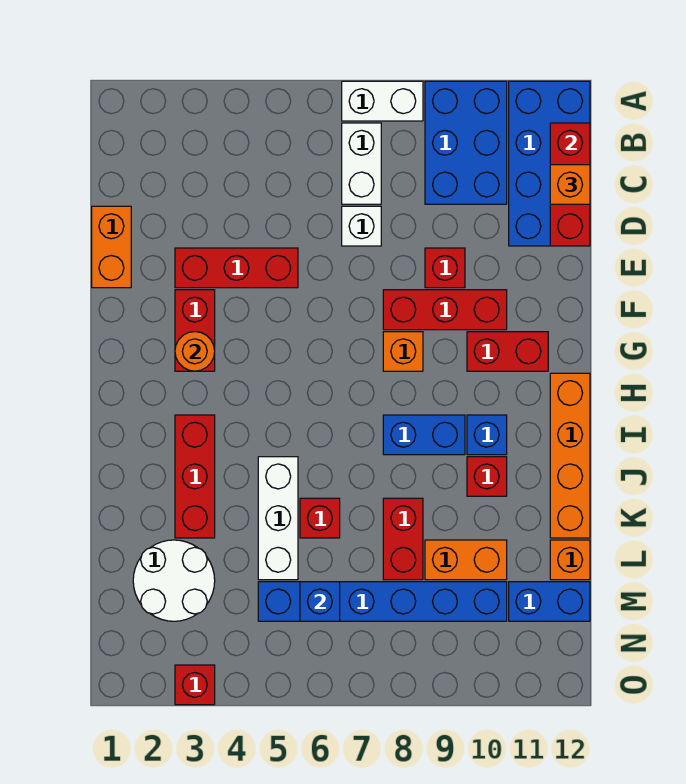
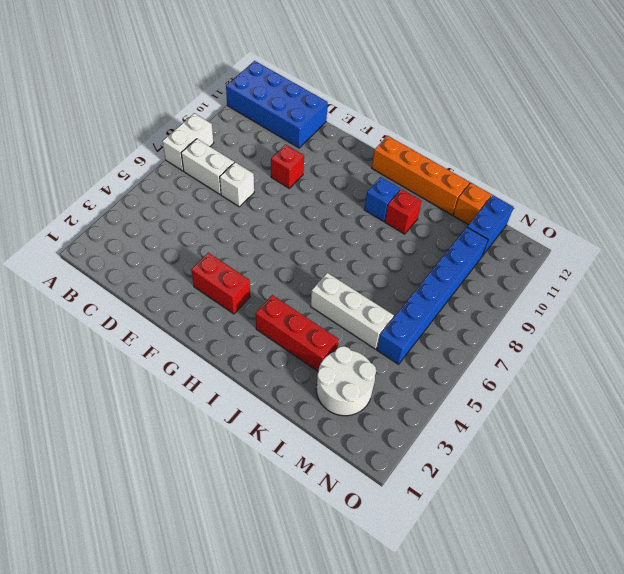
none -> blue 2x3 brick [425,81,507,204]
none -> orange 1x2 brick [92,206,131,288]
none -> red 1x3 brick [175,248,298,288]
none -> red 1x3 brick [383,290,507,330]

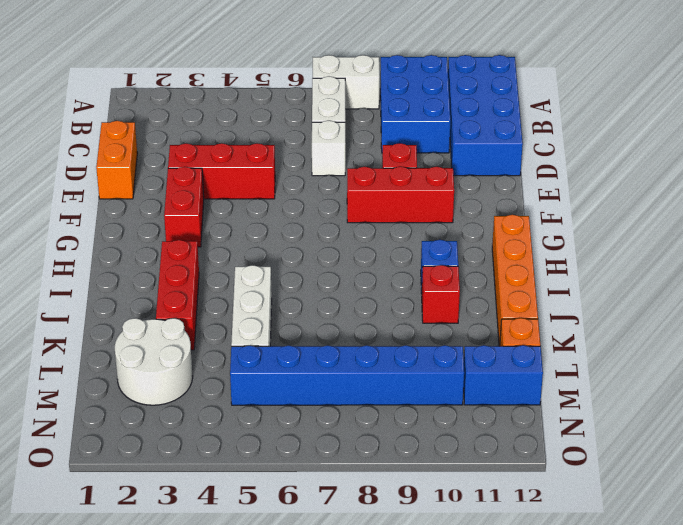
none -> orange 1x1 brick [383,332,423,371]
none -> red 1x2 brick [467,332,548,371]
none -> blue 1x2 brick [383,415,465,455]
none -> red 1x1 brick [300,498,340,538]

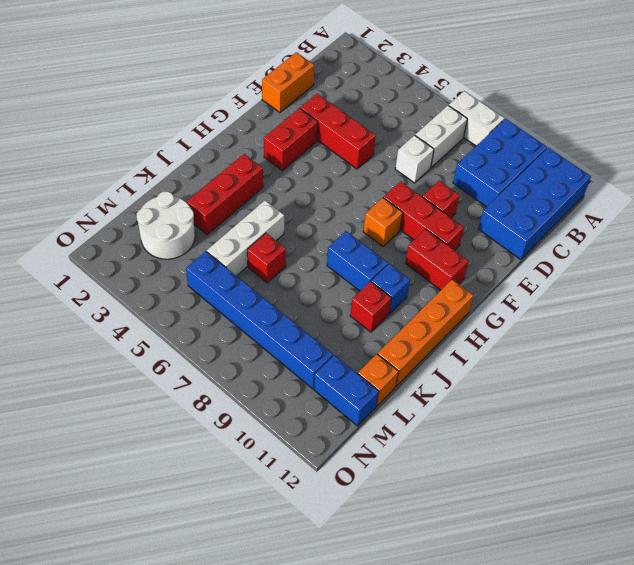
none -> red 1x2 brick [383,498,423,580]
none -> orange 1x2 brick [425,540,507,580]
none -> red 1x1 brick [175,665,215,705]
none -> red 1x3 brick [550,123,590,246]

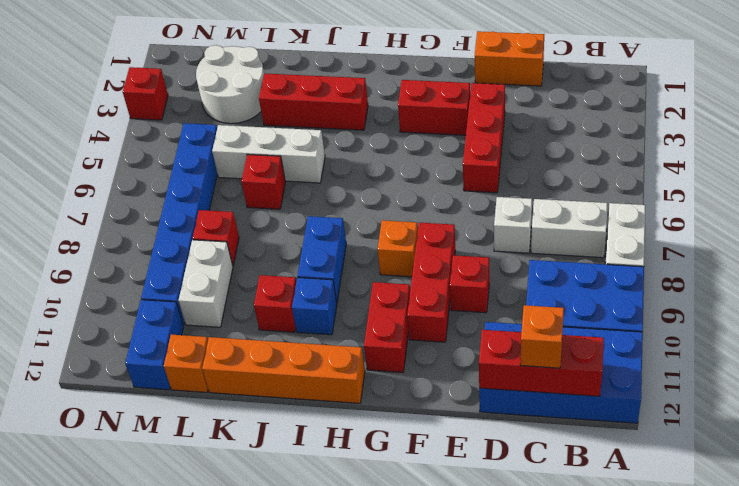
red 1x1 brick [193,210,239,265] -> red 1x2 brick [383,498,423,580]
white 1x2 brick [179,240,233,327] -> orange 1x2 brick [425,540,507,580]
none -> orange 1x1 round brick [175,332,215,371]
none -> blue 1x1 brick [300,582,340,621]

